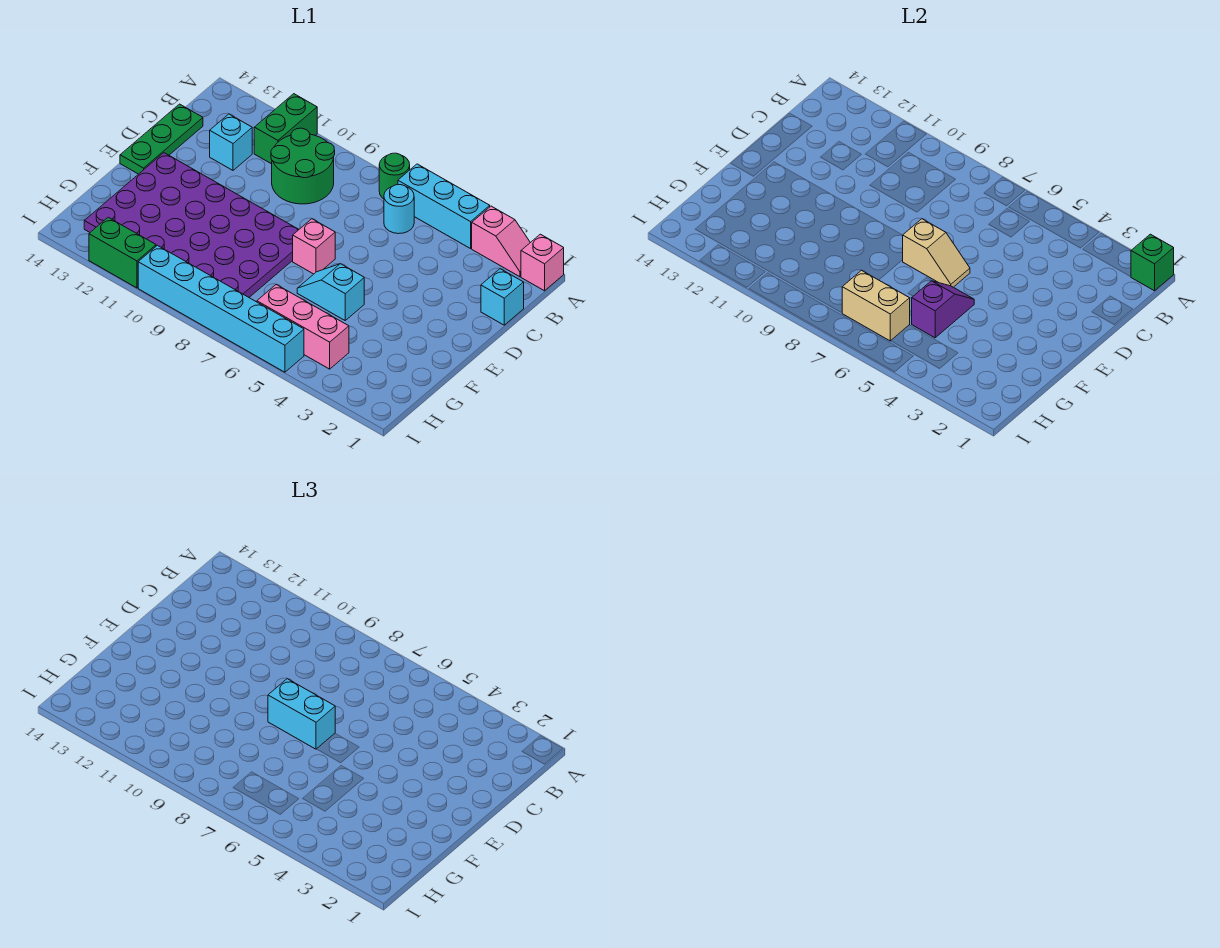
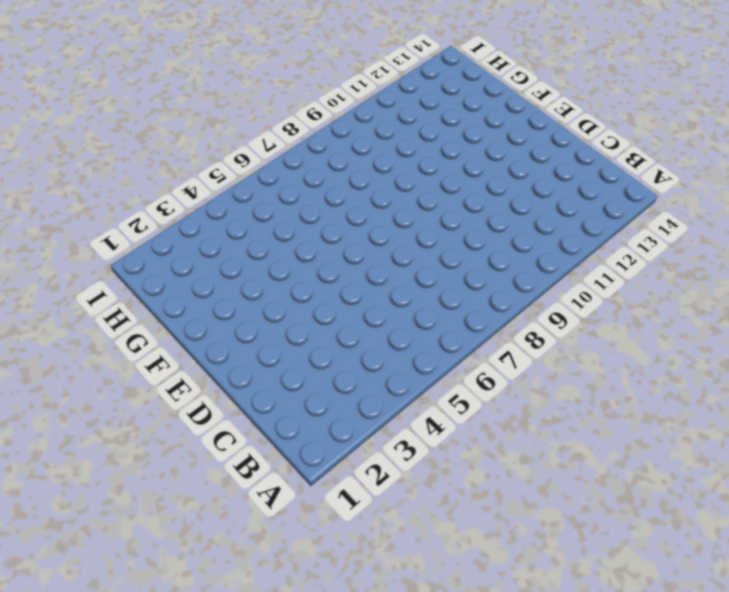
none -> pink 1x1 brick [521,234,564,291]
none -> pink 1x2 slope [472,206,530,277]
none -> cyan 1x3 brick [398,164,490,249]

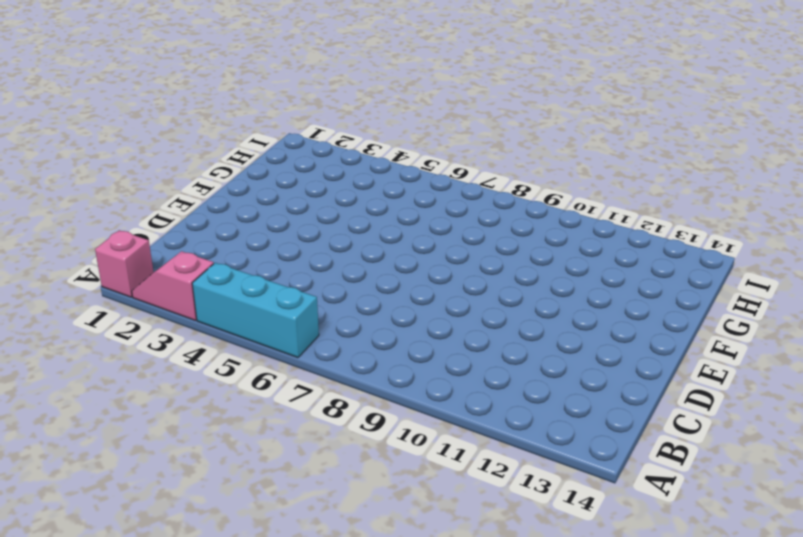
none -> green 1x1 round brick [379,153,410,199]
none -> green 1x2 brick [254,94,317,164]
none -> cyan 1x1 round brick [384,185,414,234]

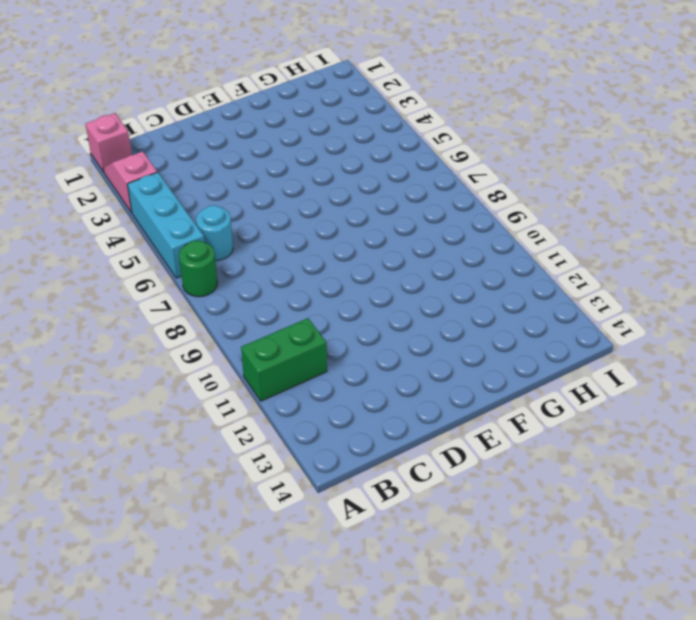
none -> green 2x2 round brick [271,128,335,204]
none -> cyan 1x1 brick [481,269,524,325]
none -> cyan 1x1 brick [210,114,252,170]

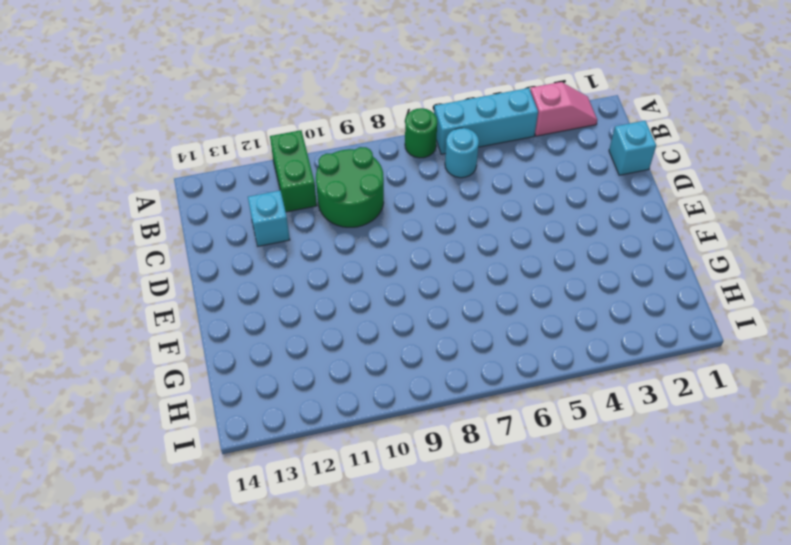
none -> pink 1x1 brick [521,234,564,291]
none -> green 1x3 plate [120,104,203,174]
none -> pink 1x1 brick [293,219,335,274]

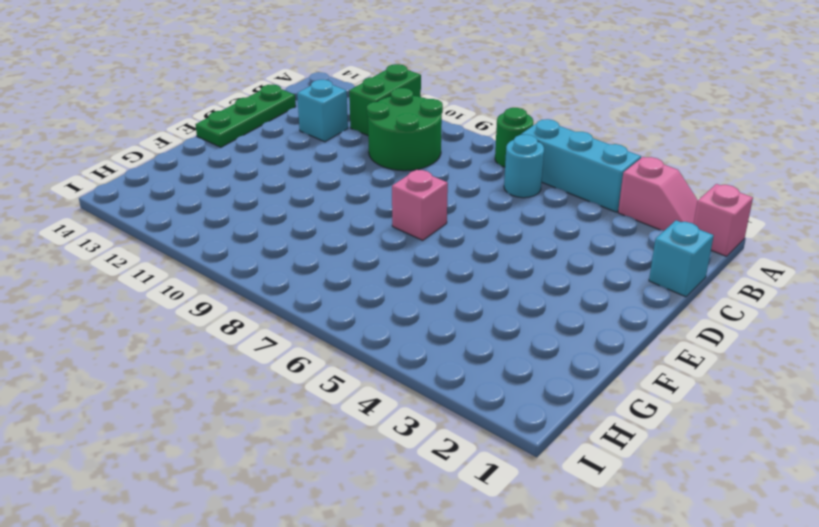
none -> purple 4x6 plate [84,153,299,297]
none -> cyan 1x2 slope [297,264,364,320]
none -> pink 1x3 brick [257,284,349,369]

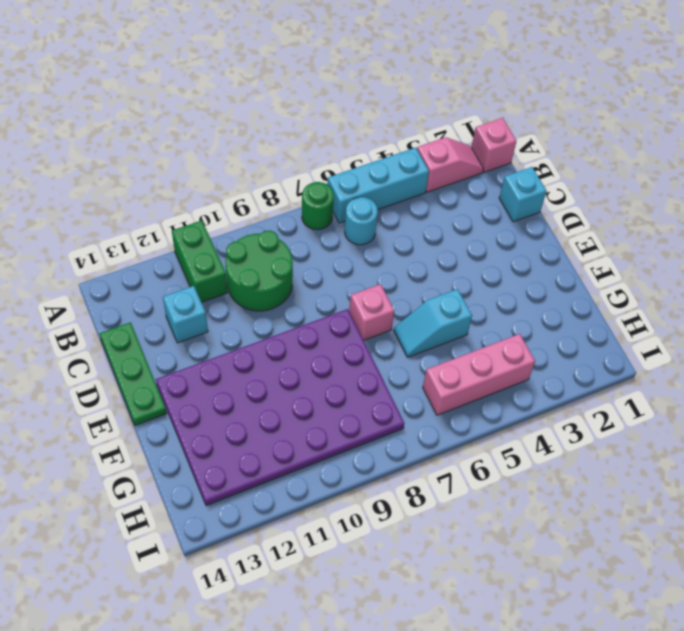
none -> cyan 1x6 brick [138,245,304,372]
none -> green 1x2 brick [89,217,156,288]
none -> green 1x1 brick [1131,234,1174,291]

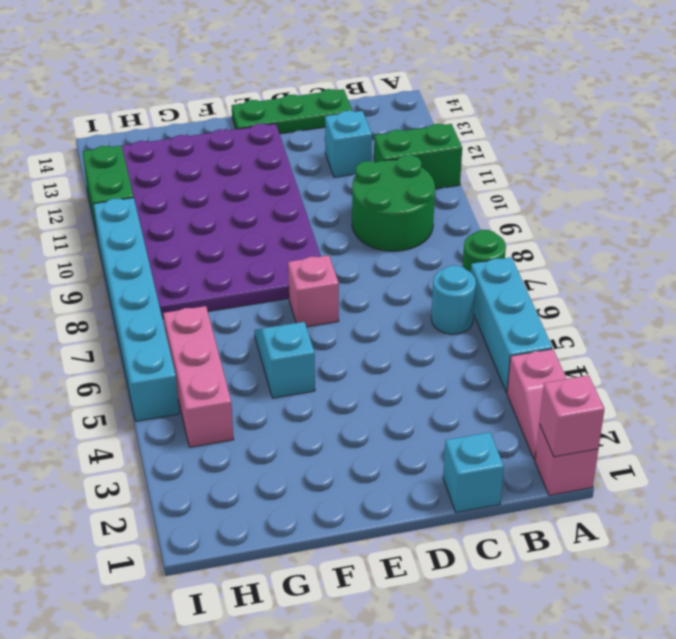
pink 1x1 brick [539,375,604,457] -> green 1x1 brick [1131,234,1174,291]
none -> tan 1x2 slope [903,219,970,287]
none -> purple 1x2 slope [912,281,974,338]
none -> tan 1x2 brick [842,270,910,341]

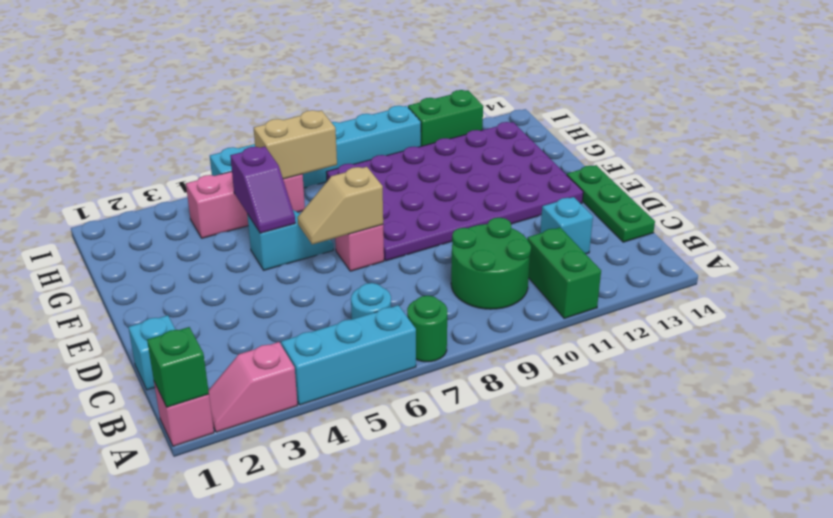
none -> cyan 1x2 brick [268,679,335,749]

